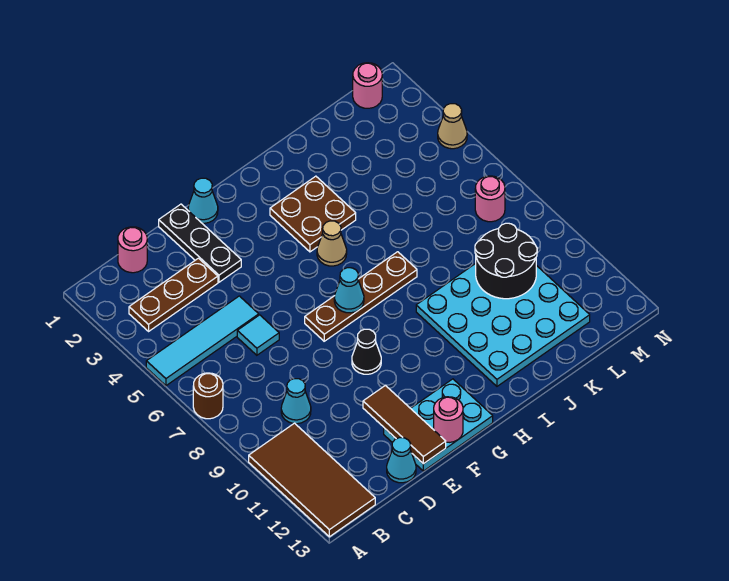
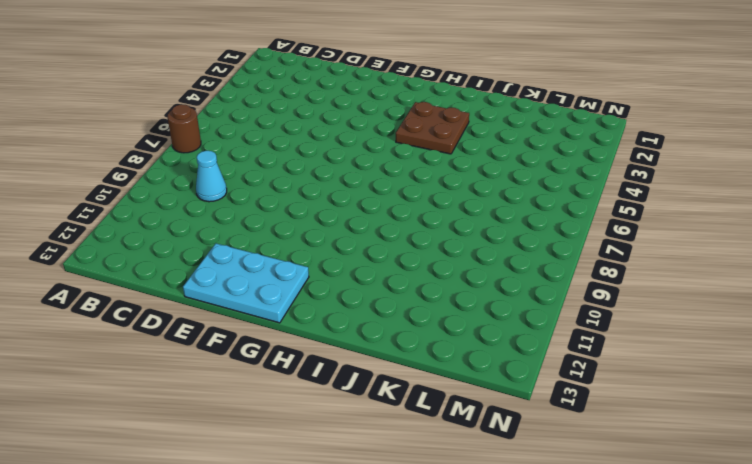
none -> cyan 1x4 tile [146,296,259,386]
none -> brown 2x4 tile [249,423,375,537]
none -> brown 1x3 plate [129,258,218,331]

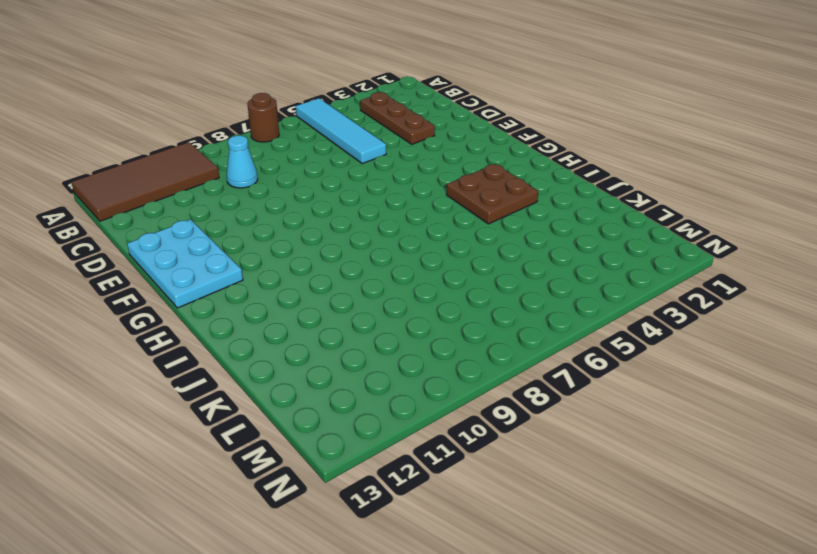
none -> pink 1x1 round brick [118,227,147,273]
none -> cyan 1x1 tile [237,315,279,355]
none -> cyan 1x1 cone [387,438,416,483]

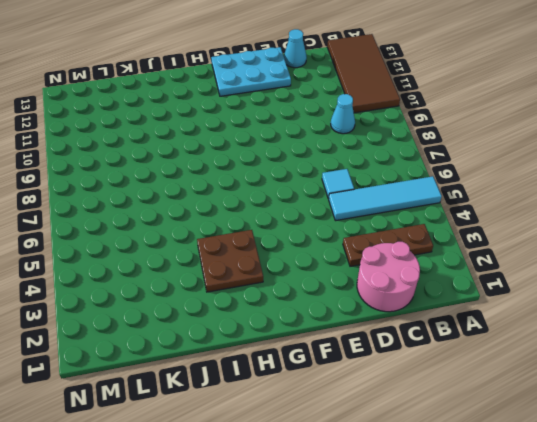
pink 2x2 round brick [357,242,420,312] -> pink 1x1 round brick [118,227,147,273]
none -> brown 1x1 round brick [193,373,223,419]
none -> black 1x3 plate [159,204,241,282]
none -> cyan 1x1 cone [188,178,218,223]

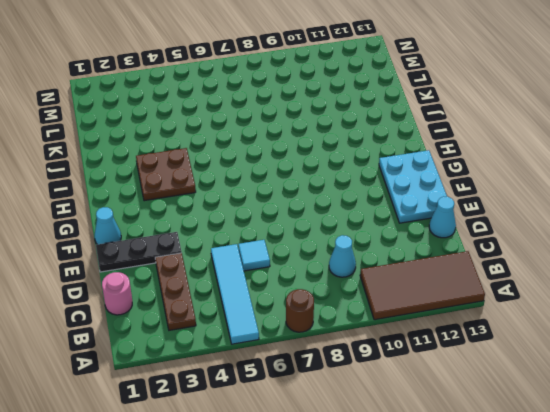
none -> brown 1x4 plate [305,252,417,341]
none -> black 1x1 cone [352,329,381,374]
none -> tan 1x1 cone [317,221,347,266]

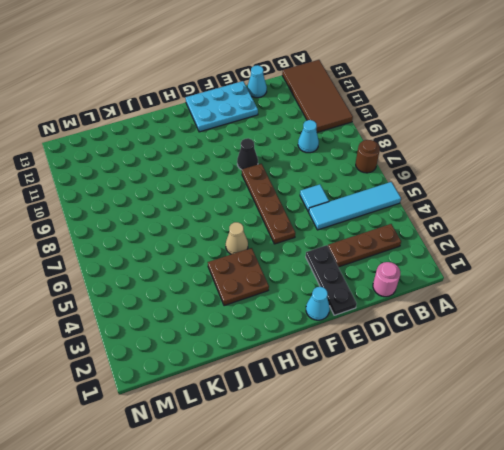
brown 1x4 plate [242,164,295,244] -> brown 1x4 plate turned to [305,252,417,341]
none -> cyan 4x4 plate [416,263,590,386]
none -> pink 1x1 round brick [353,63,382,108]
none -> pink 1x1 round brick [475,176,505,222]

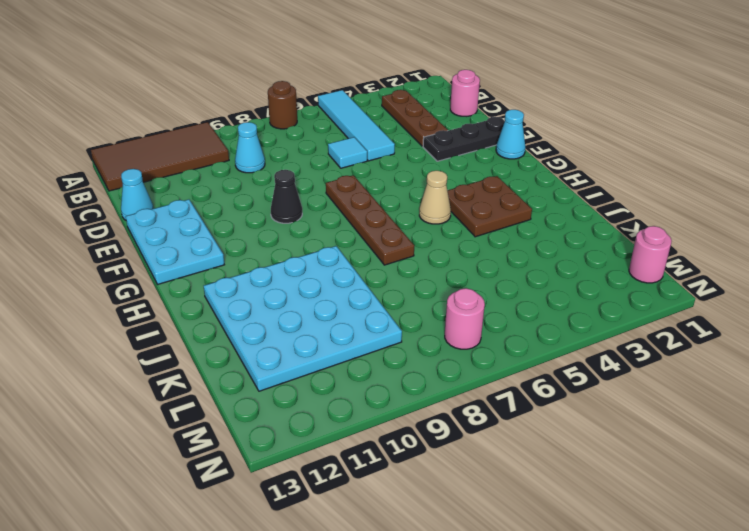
none -> tan 1x1 cone [438,104,467,149]
none -> brown 1x3 tile [363,386,446,464]
none -> pink 1x1 round brick [434,397,463,442]

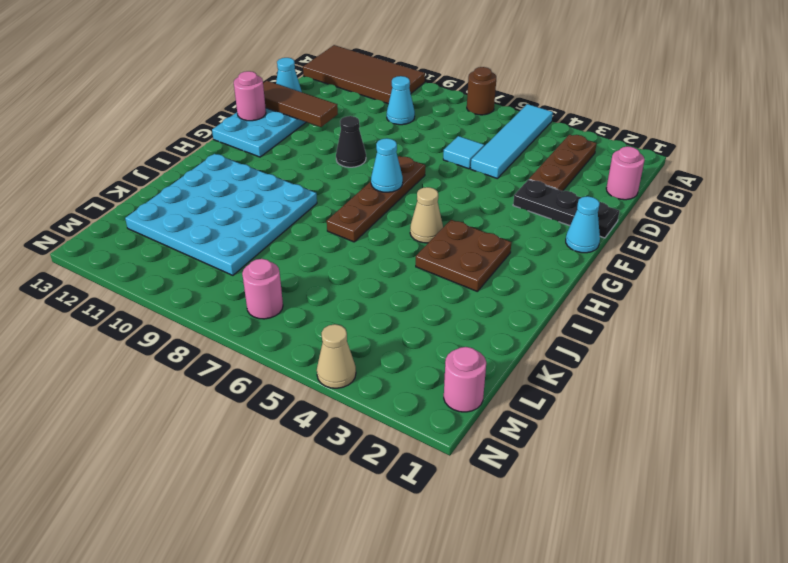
none -> black 2x2 round brick [475,223,537,299]

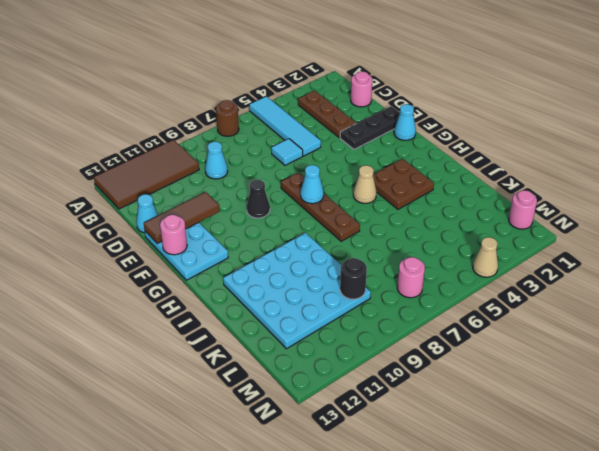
black 1x1 round brick [340,258,367,299] -> black 2x2 round brick [475,223,537,299]

